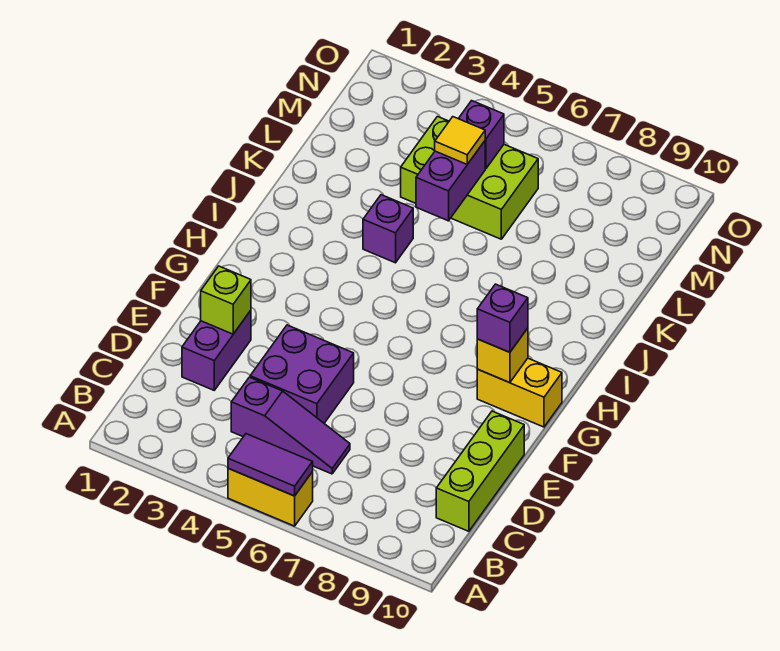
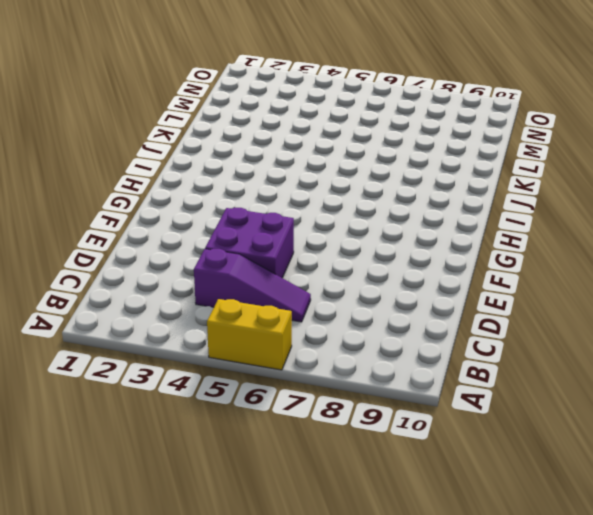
none -> lime 1x3 brick [436,411,524,531]
none -> purple 1x2 brick [182,311,251,390]
none -> yellow 1x2 brick [477,358,562,427]

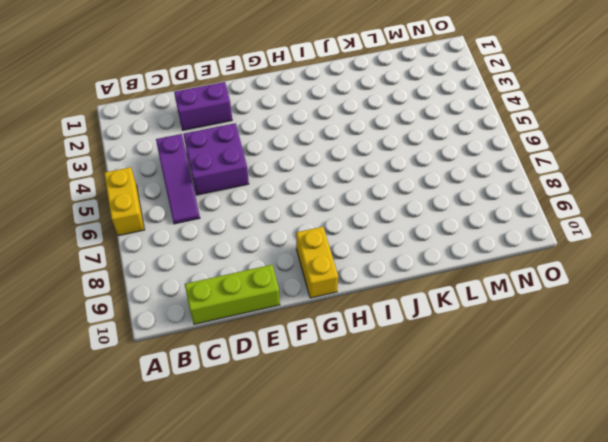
none -> purple 1x1 brick [363,195,413,263]
none -> lime 2x3 brick [401,117,538,239]
none -> purple 1x2 tile [228,434,313,496]

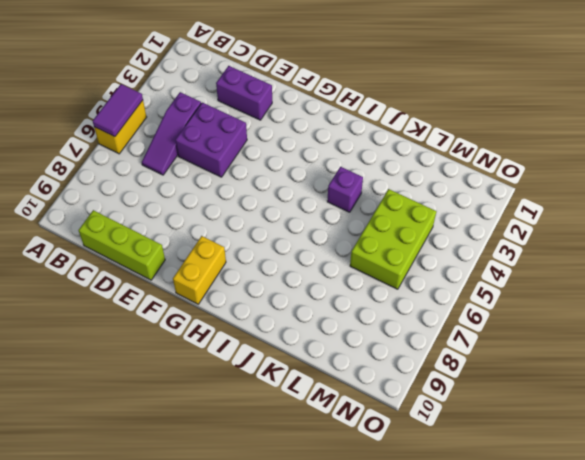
none -> lime 1x1 brick [201,266,251,334]
none -> yellow 1x1 brick [477,328,528,383]
none -> purple 1x2 brick [416,141,485,221]

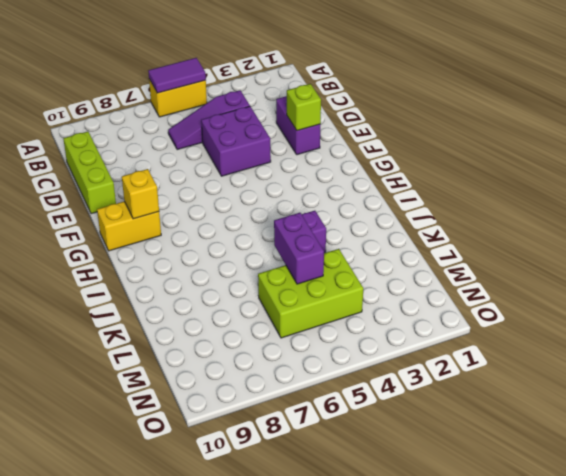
none -> purple 1x1 brick [458,101,504,169]
none -> purple 1x1 brick [477,284,528,352]
none -> yellow 1x1 tile [435,117,485,164]

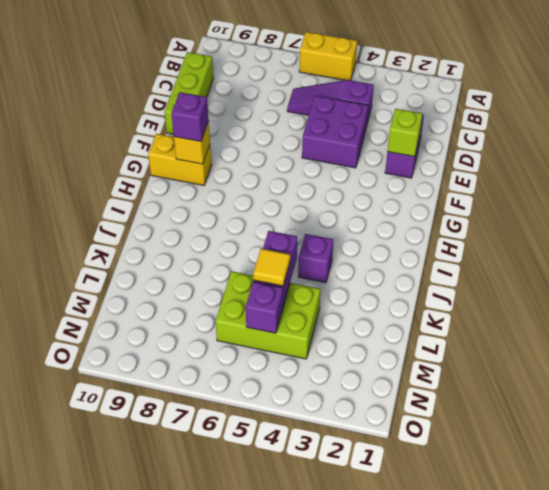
none -> purple 1x2 tile [228,434,313,496]

